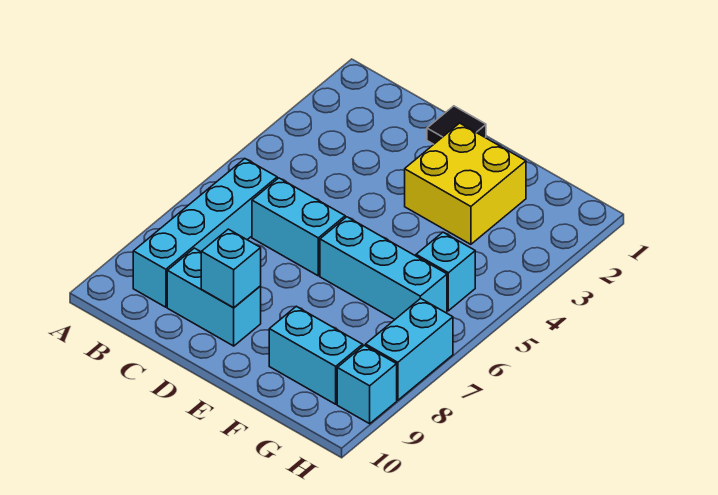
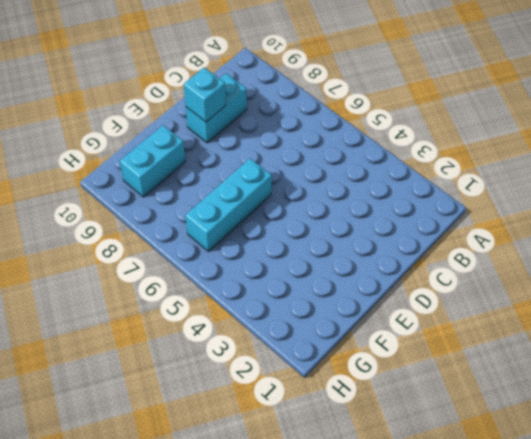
none -> cyan 1x4 brick [133,159,277,307]
none -> cyan 1x2 brick [252,178,345,276]

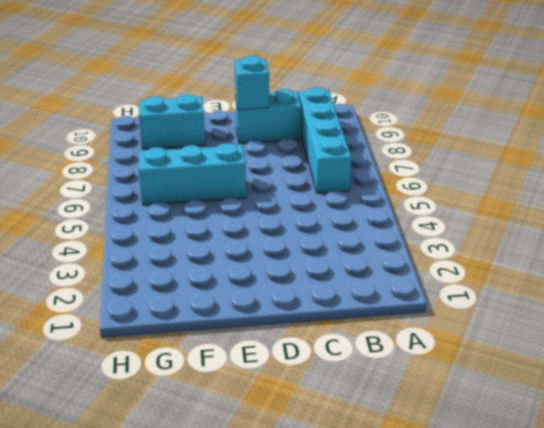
none -> cyan 1x2 brick [252,178,345,276]
none -> black 1x1 tile [427,106,486,144]

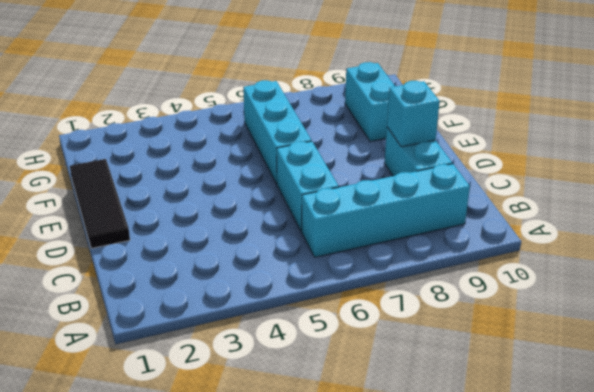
black 1x3 tile [70,159,130,248] -> black 1x1 tile [427,106,486,144]
none -> yellow 2x2 brick [405,123,526,244]
none -> cyan 1x1 brick [416,232,475,311]

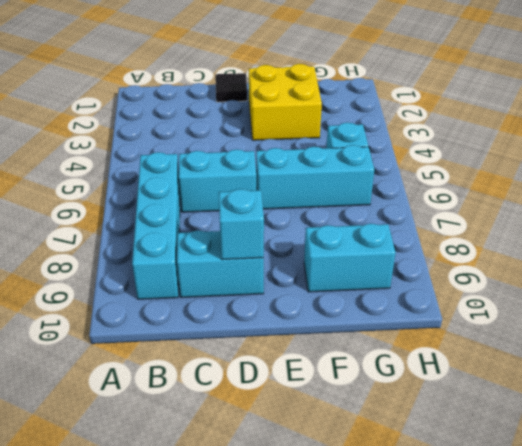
none -> cyan 1x2 brick [366,298,453,400]
none -> cyan 1x1 brick [337,345,397,424]

